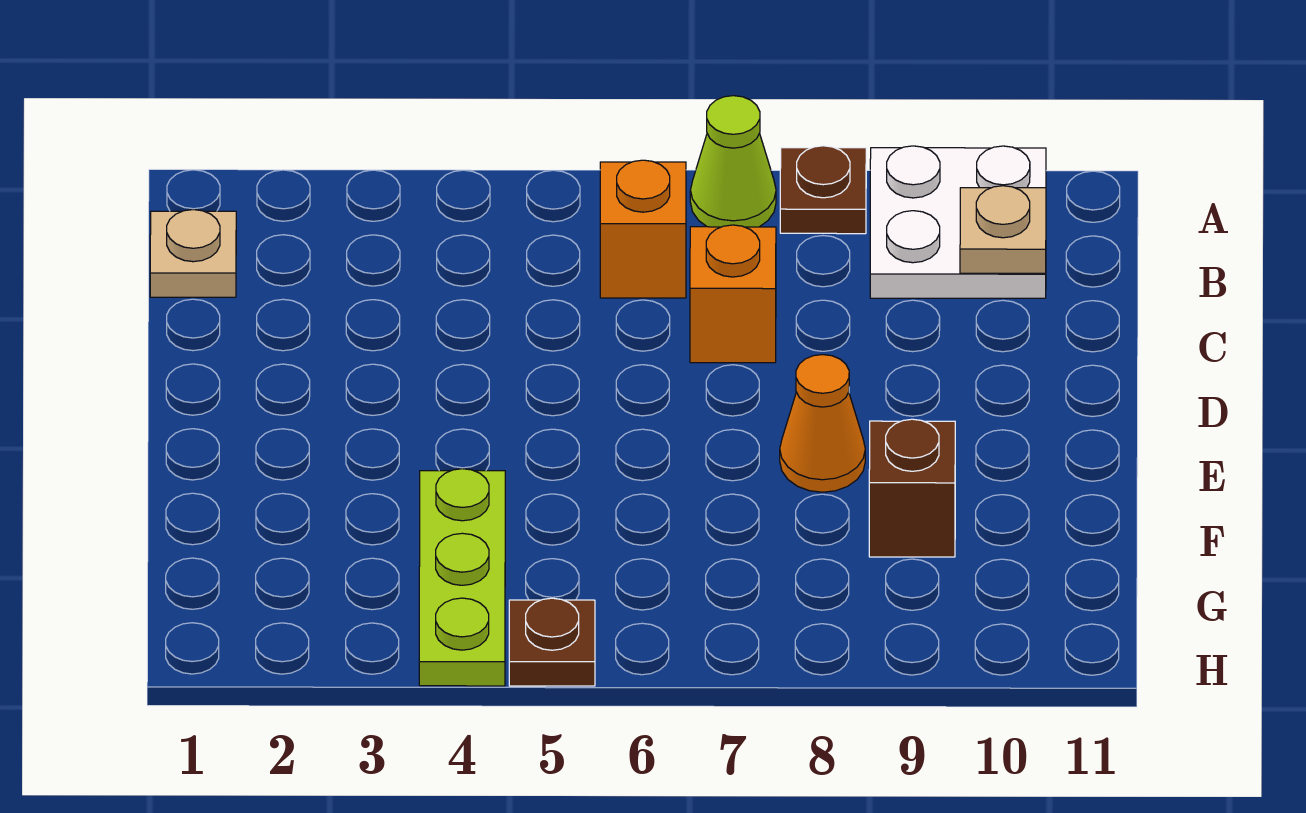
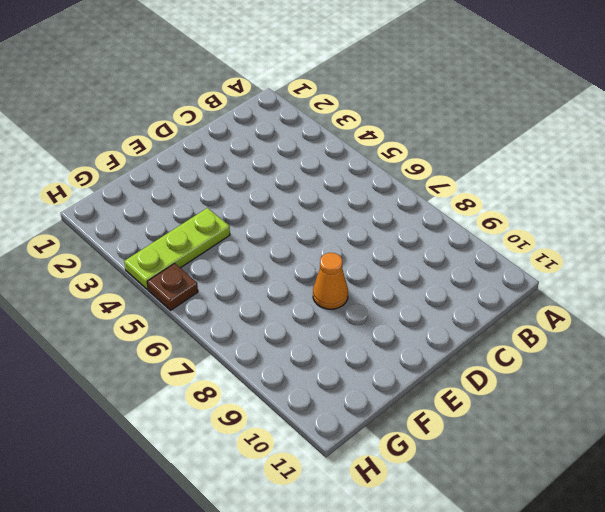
none -> lime 1x1 cone [690,96,776,227]
none -> brown 1x1 plate [780,146,866,234]

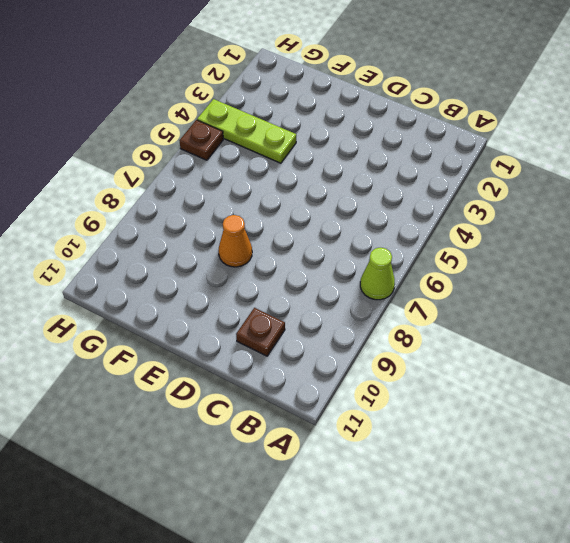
brown 1x1 plate [236,308,285,356] -> brown 1x1 plate moved to [780,146,866,234]
none -> white 2x2 plate [870,146,1046,298]
none -> tan 1x1 plate [150,210,236,297]

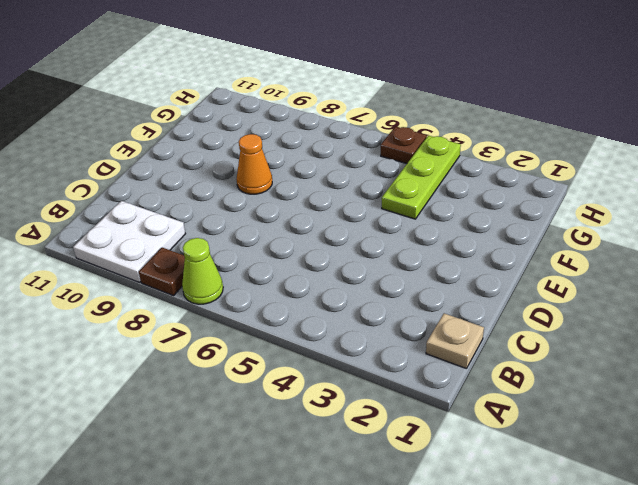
none -> orange 1x1 brick [600,160,686,298]
none -> orange 1x1 brick [690,225,776,363]

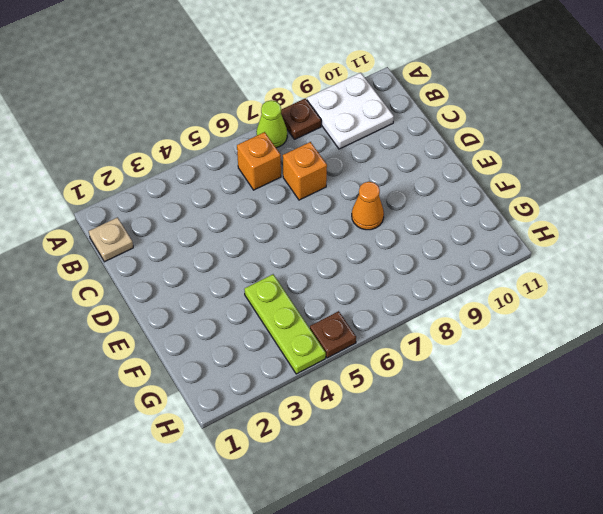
none -> brown 1x1 brick [869,419,955,557]
none -> tan 1x1 plate [960,186,1046,273]

